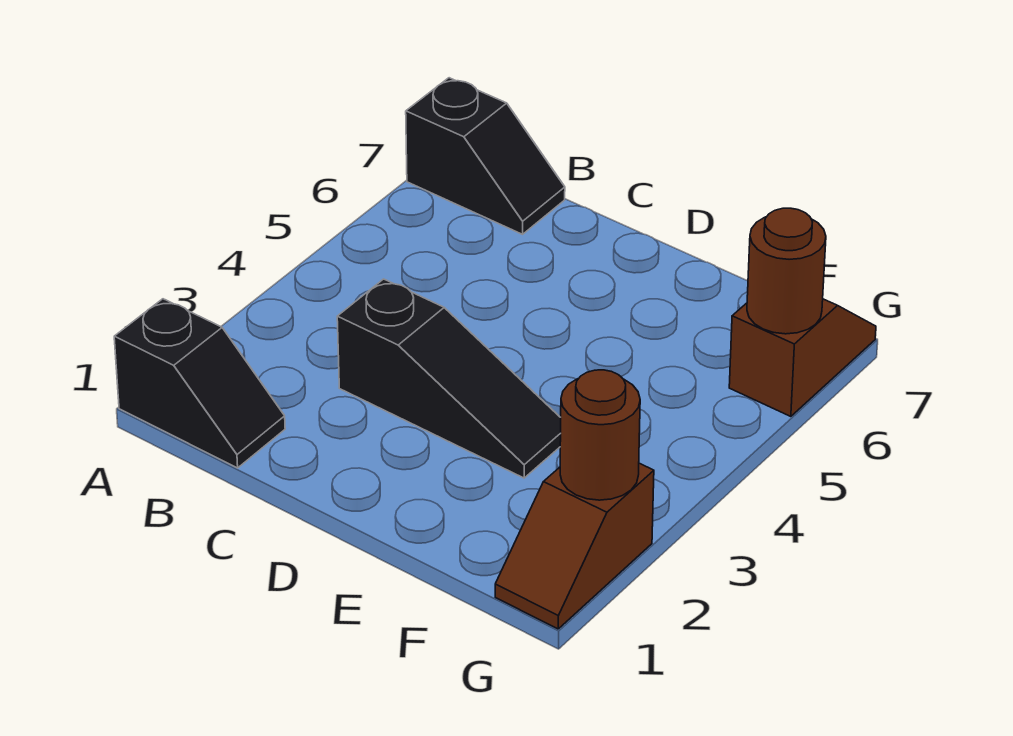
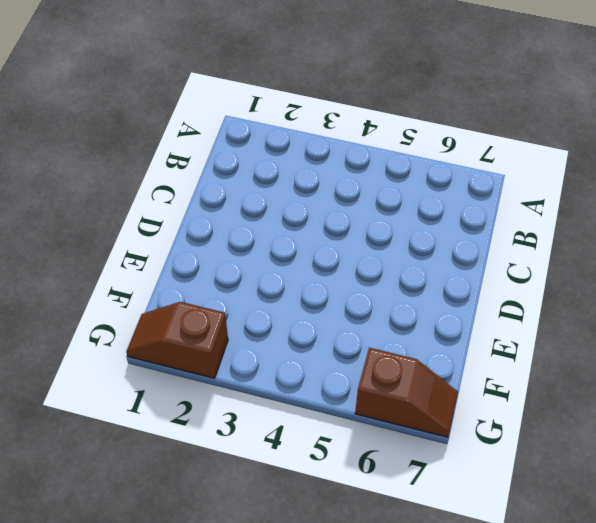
none -> black 1x2 slope [114,299,285,468]
none -> black 1x2 slope [406,78,565,234]

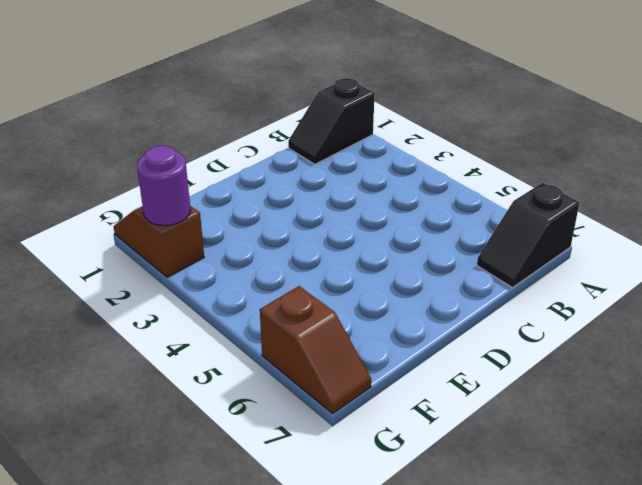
purple 1x1 round brick [137,146,191,226] -> brown 1x1 round brick [560,370,640,500]
none -> black 1x3 slope [337,279,561,478]
none -> brown 1x1 round brick [747,208,826,334]

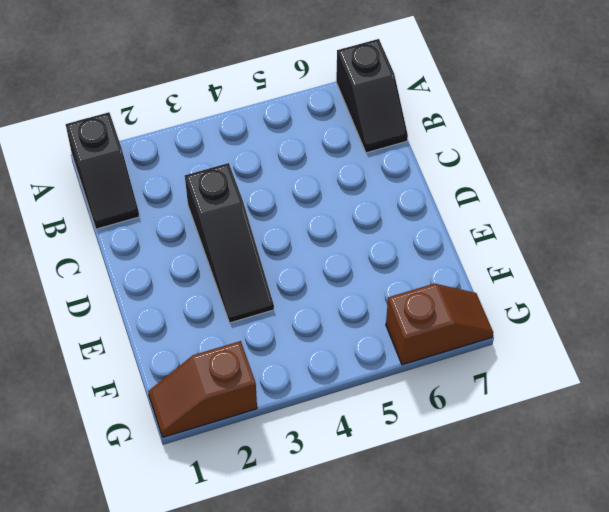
none -> brown 1x1 round brick [560,370,640,500]
none -> brown 1x1 round brick [747,208,826,334]

